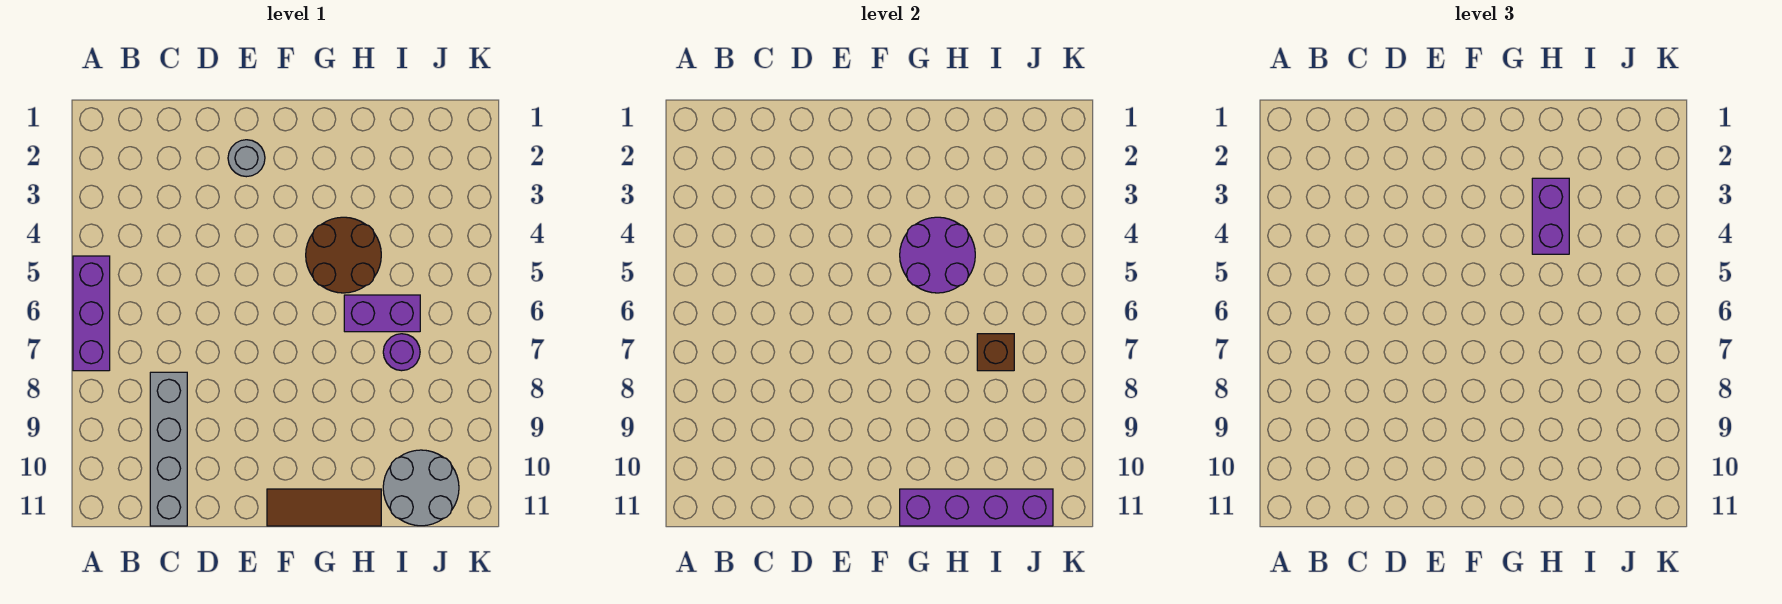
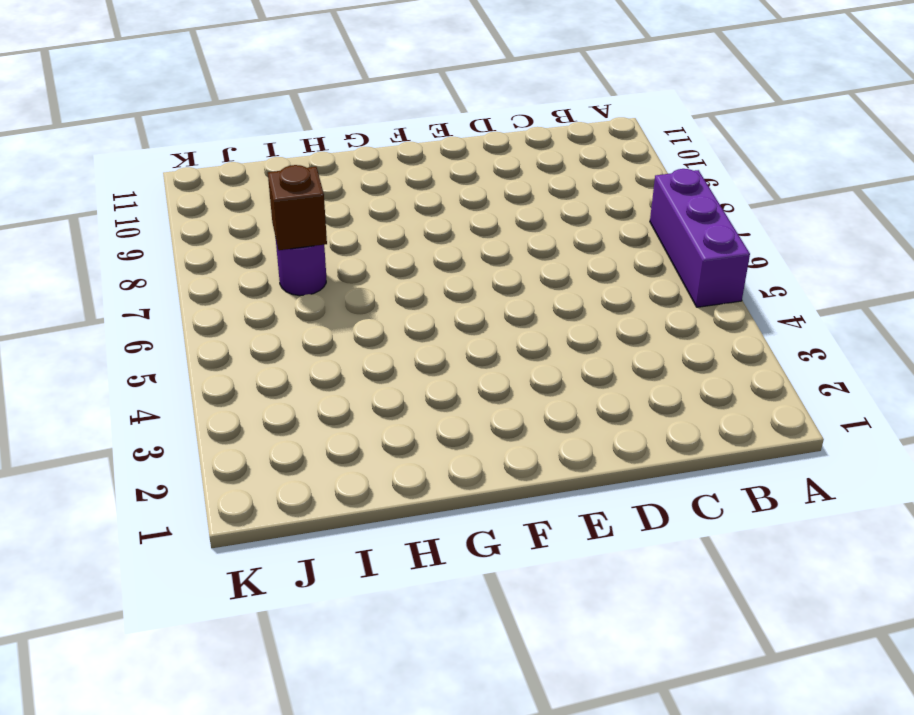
none -> grey 1x4 brick [150,372,187,526]
none -> grey 1x1 round brick [228,140,265,177]
none -> brown 1x3 tile [267,489,381,526]

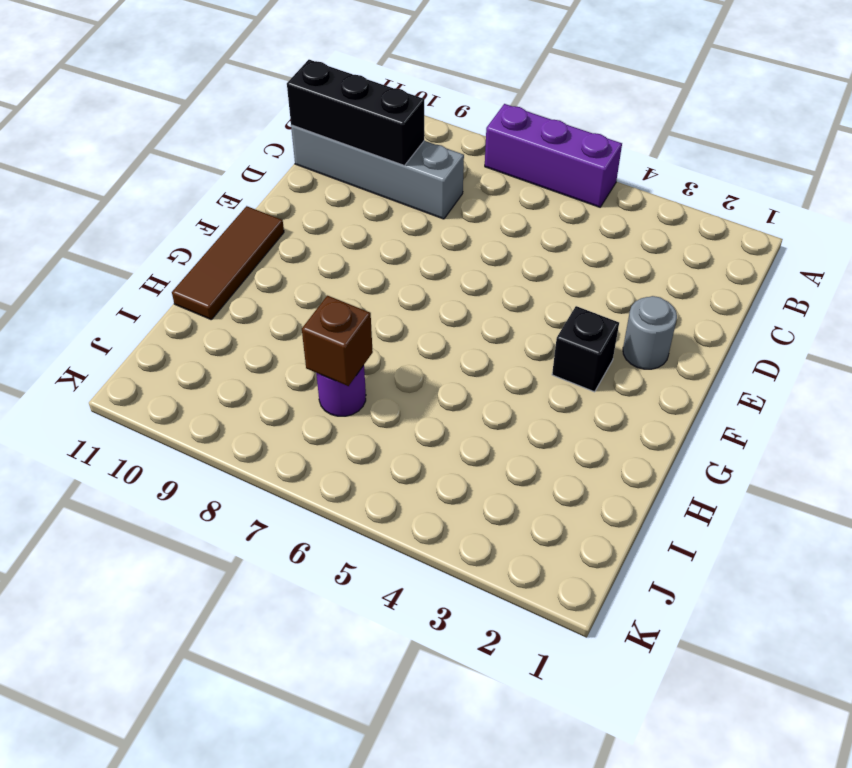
black 1x3 brick [287,60,424,166] -> none
black 1x1 brick [552,306,619,392] -> none
none -> brown 2x2 round brick [306,217,381,293]
none -> purple 1x2 brick [344,295,420,332]
none -> grey 2x2 round brick [383,450,459,526]

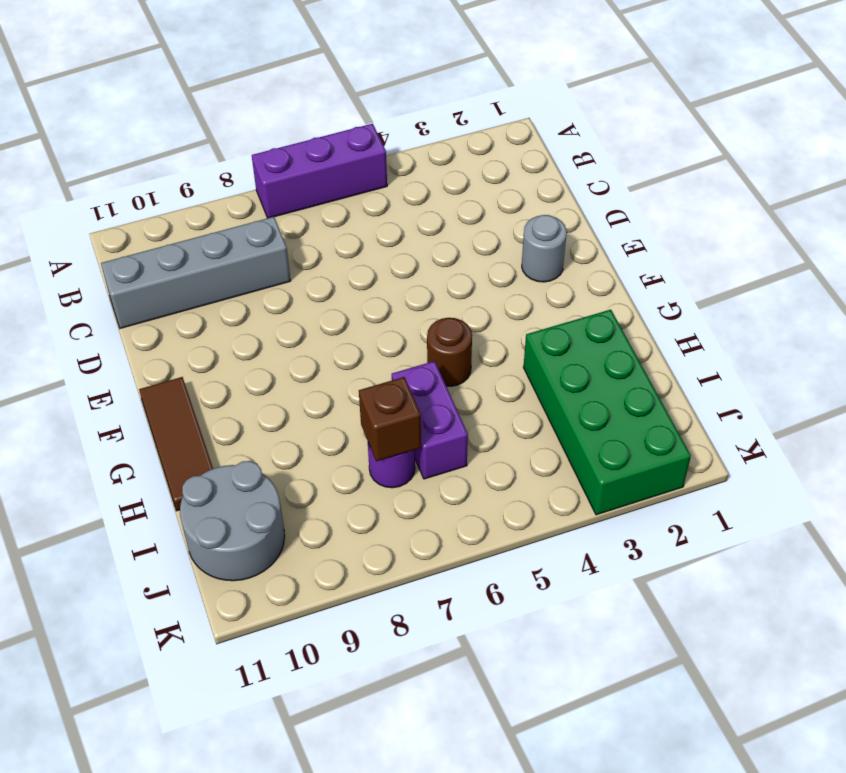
brown 1x1 round brick [427,318,472,386] -> brown 2x2 round brick [306,217,381,293]
green 2x4 brick [524,310,691,515] -> none
none -> purple 2x2 round brick [900,217,975,293]
none -> purple 1x4 brick [900,489,1053,526]
none -> purple 1x2 brick [1532,178,1569,254]

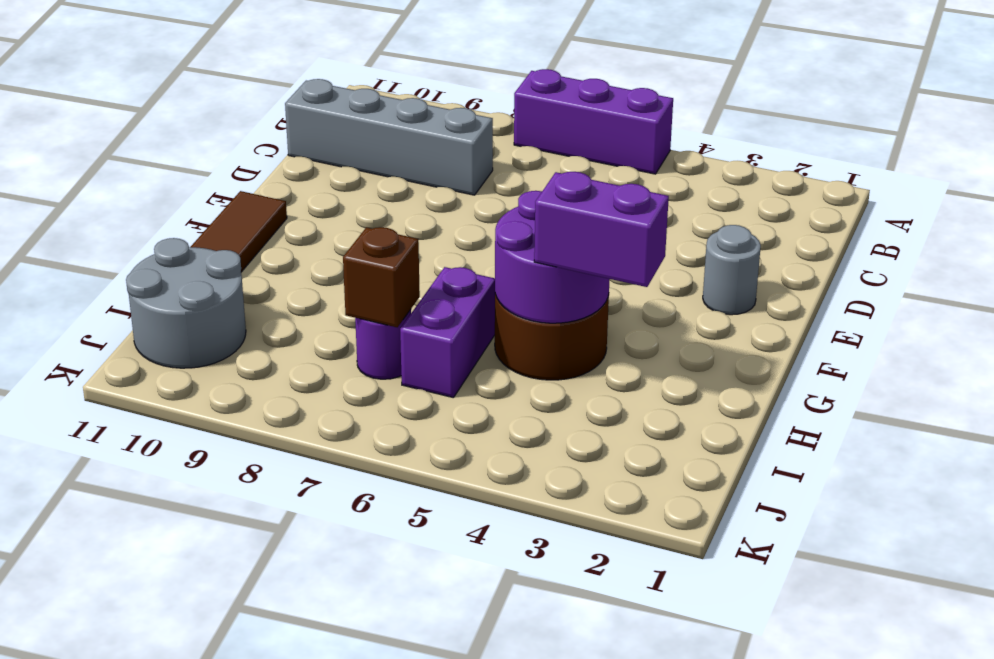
none -> purple 1x4 brick [900,489,1053,526]

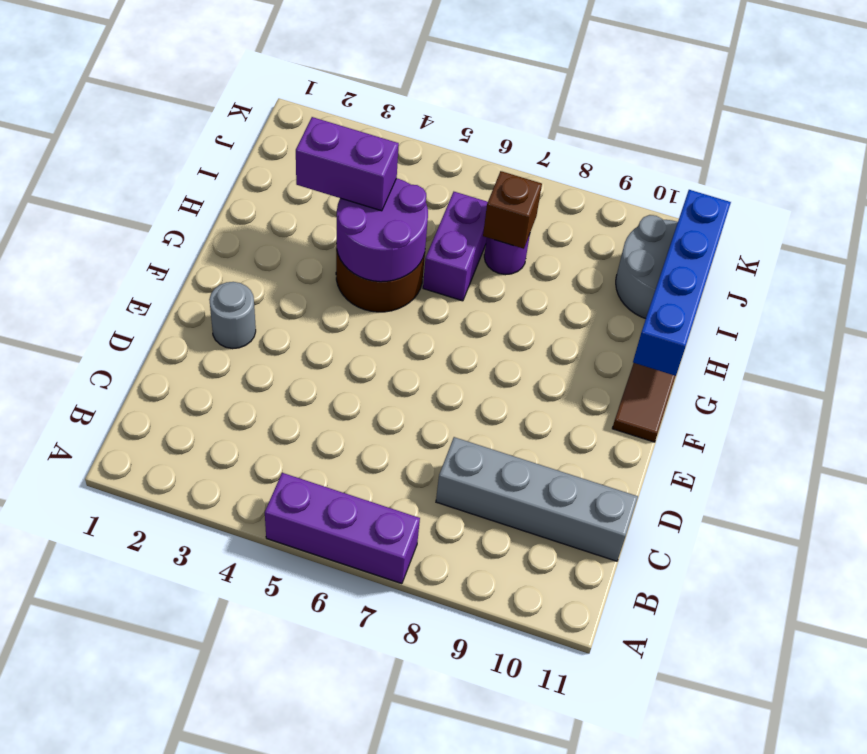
blue 1x4 brick [633,190,731,376] -> purple 1x4 brick [900,489,1053,526]

